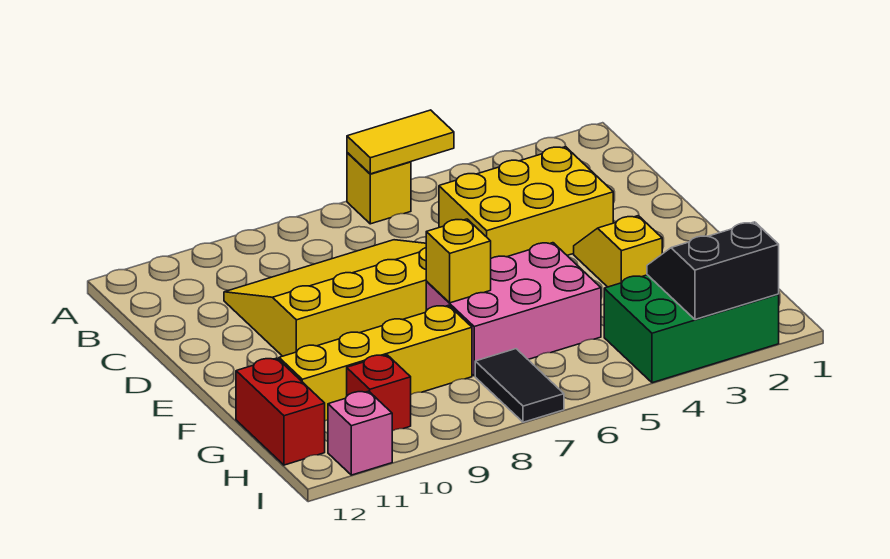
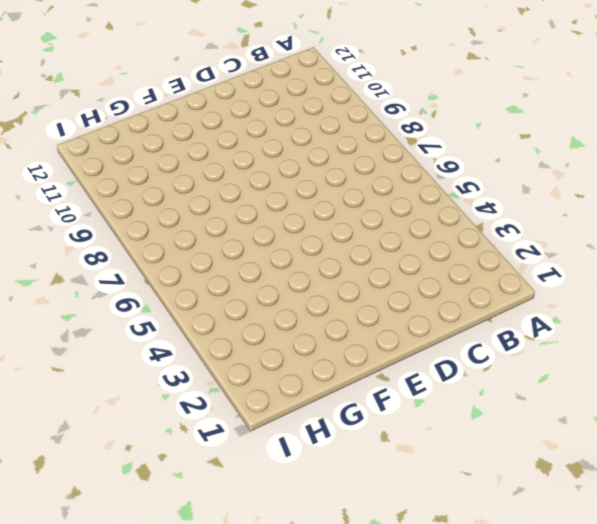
none -> yellow 1x1 brick [347,153,411,224]
none -> yellow 2x3 brick [439,146,613,258]
none -> yellow 3x4 slope [224,240,427,356]

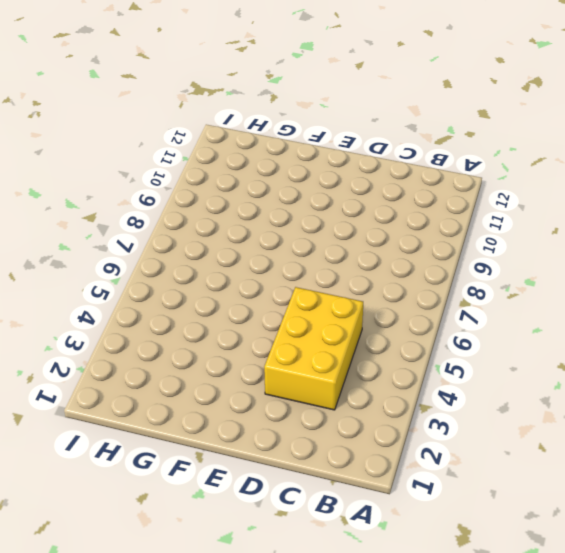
none -> yellow 1x1 brick [347,153,411,224]
none -> yellow 3x4 slope [224,240,427,356]
none -> yellow 1x2 slope [574,216,662,287]

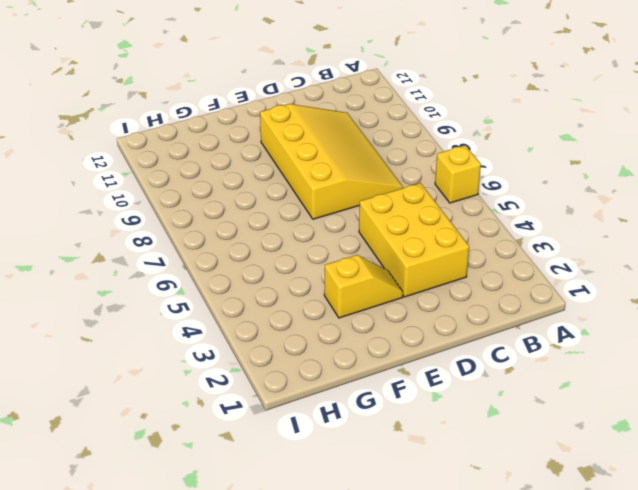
none -> pink 2x3 brick [426,243,601,376]
none -> yellow 1x4 brick [279,305,472,421]
none -> red 1x2 brick [236,358,325,465]

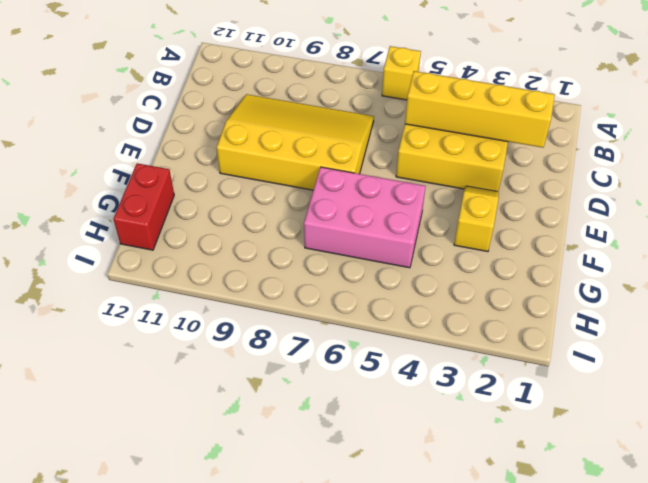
yellow 1x4 brick [405,71,555,148] -> yellow 1x4 brick moved to [279,305,472,421]
none -> green 2x3 brick [604,275,779,383]
none -> black 1x2 tile [475,349,564,422]
none -> red 1x1 brick [347,355,411,431]

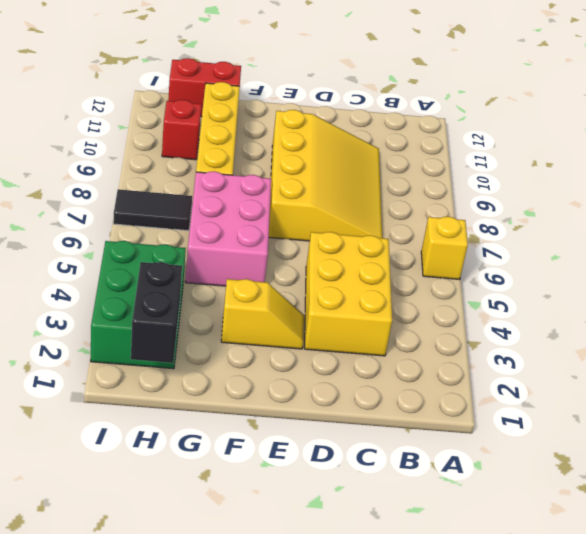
black 1x2 brick [131,262,182,363] -> black 2x2 slope [647,222,779,320]
none -> pink 1x1 brick [328,391,392,475]
none -> yellow 1x2 tile [347,110,454,174]
none -> yellow 1x1 brick [426,219,491,303]

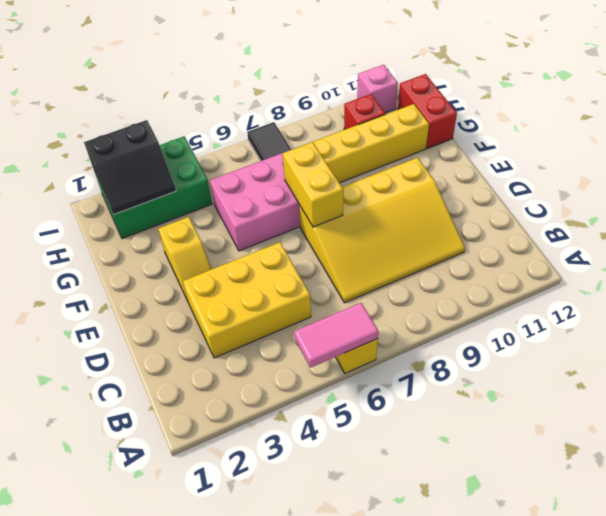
pink 1x2 tile [294,303,378,368] -> yellow 1x2 tile [347,110,454,174]
yellow 1x2 brick [283,142,343,227] -> yellow 1x1 brick [426,219,491,303]

